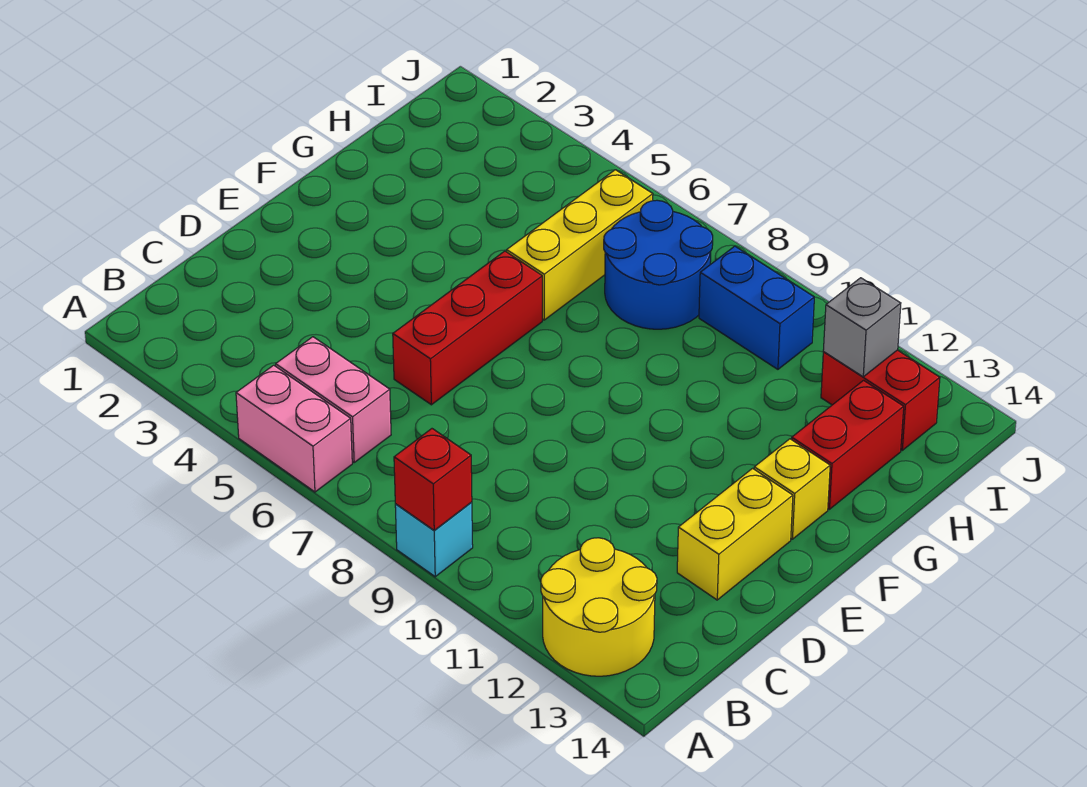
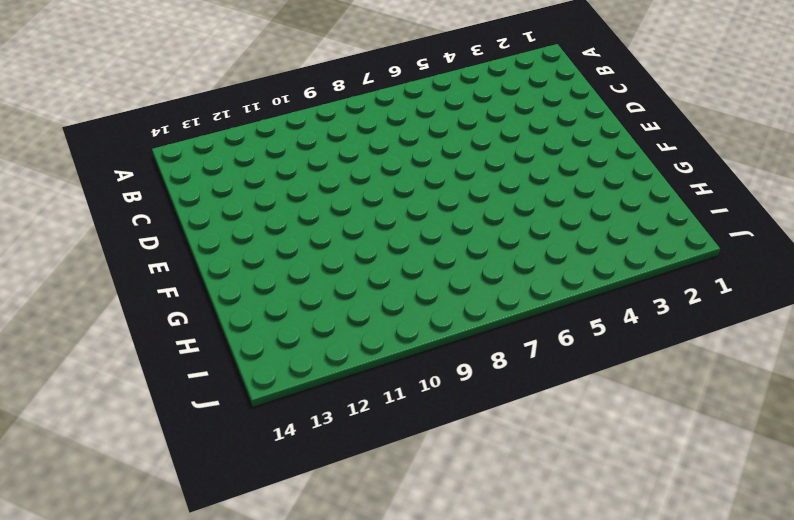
none -> pink 1x2 brick [236,365,352,492]
none -> cyan 1x1 brick [395,502,473,577]
none -> yellow 2x2 round brick [541,538,657,676]

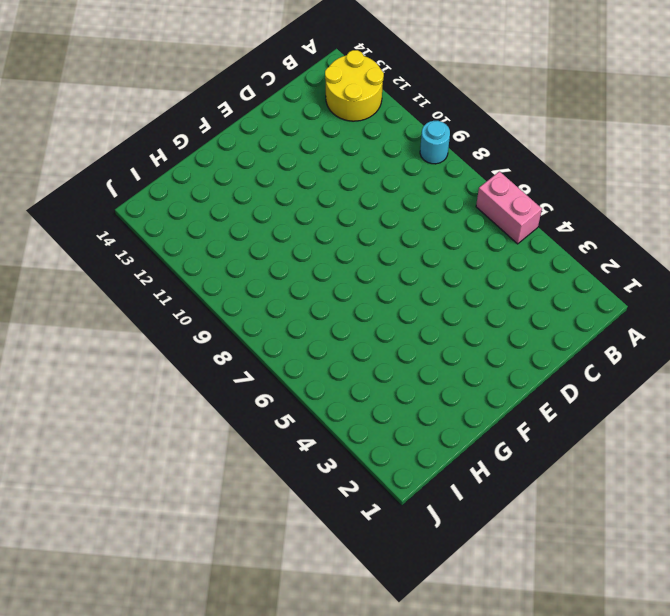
cyan 1x1 round brick [420,121,450,164] -> cyan 1x1 brick [395,502,473,577]
none -> pink 1x2 brick [276,337,391,462]
none -> red 1x3 brick [393,251,542,405]
none -> yellow 1x2 brick [677,468,793,600]

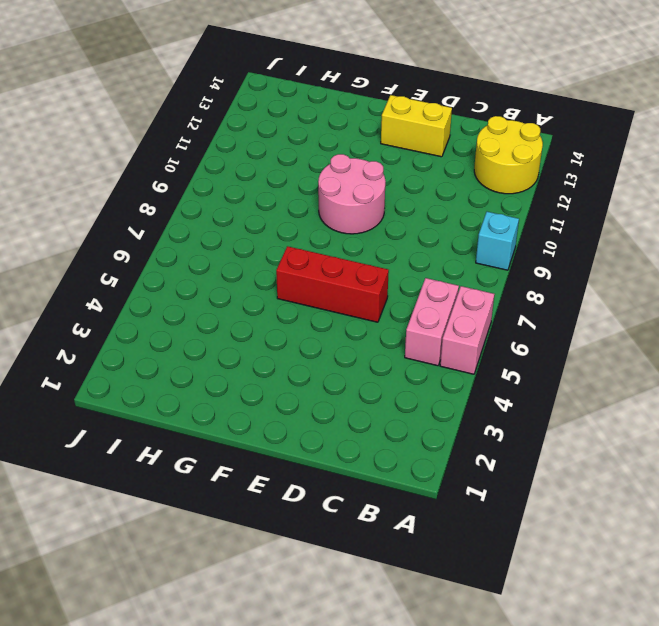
pink 2x2 round brick [318,154,386,234] -> none
none -> yellow 1x1 brick [754,439,830,539]
none -> yellow 1x3 brick [507,170,653,320]
none -> red 1x2 brick [792,380,904,509]

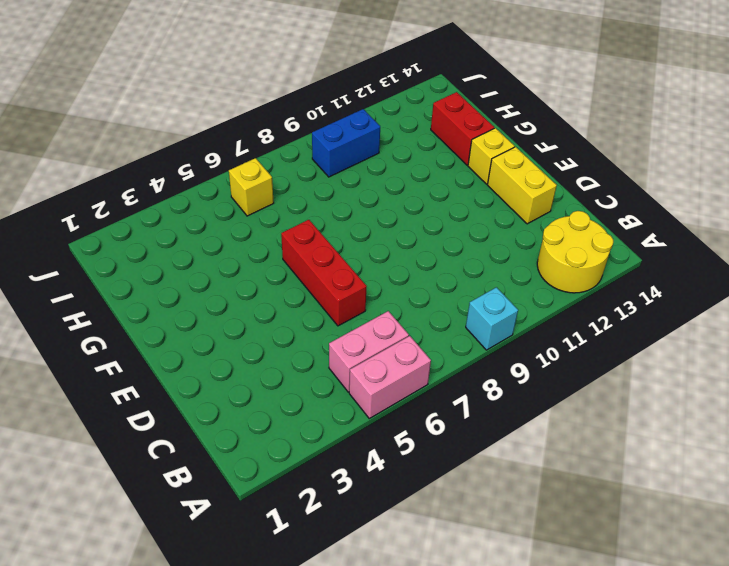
yellow 1x1 brick [229,158,274,216] -> yellow 1x3 brick [507,170,653,320]
none -> blue 2x2 round brick [604,200,713,329]
none -> red 1x2 brick [821,350,940,450]
none -> red 1x1 brick [394,429,472,530]

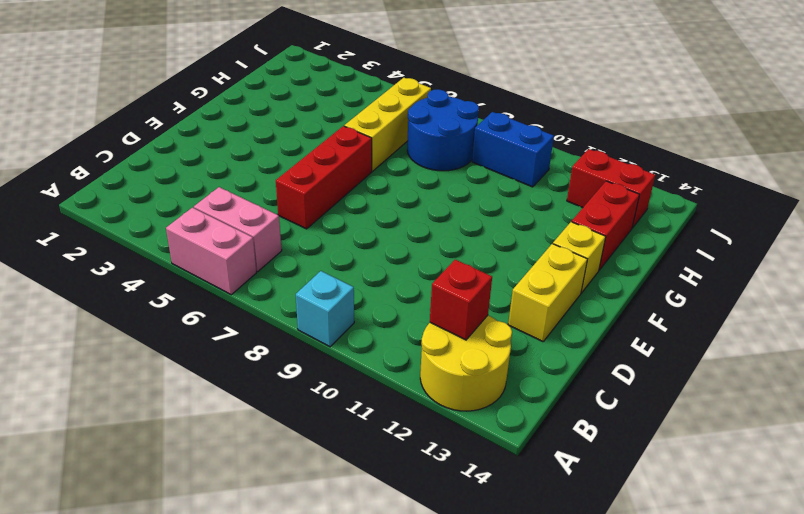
red 1x1 brick [430,260,492,340] -> red 1x1 brick moved to [394,429,472,530]
none -> grey 1x1 brick [823,278,901,377]

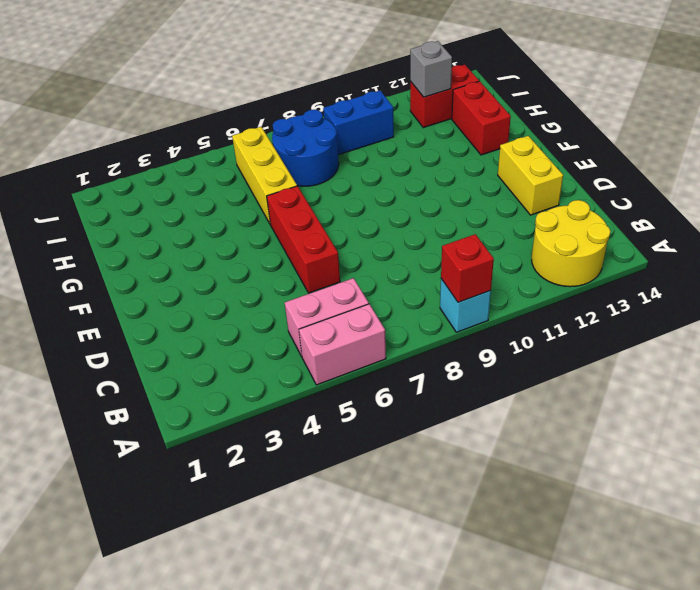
none -> yellow 1x1 brick [754,439,830,539]

